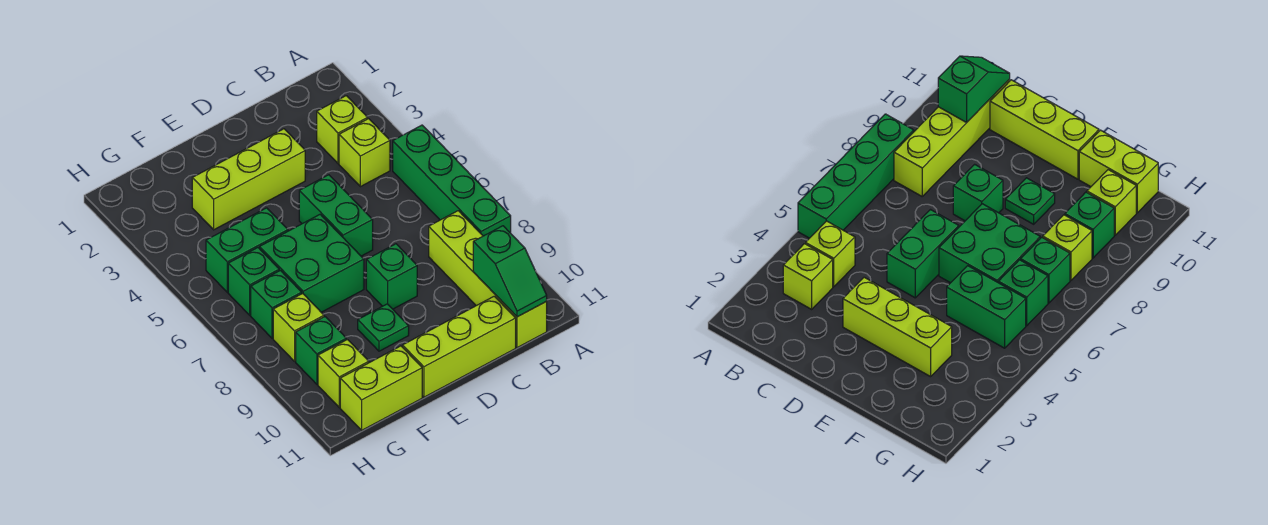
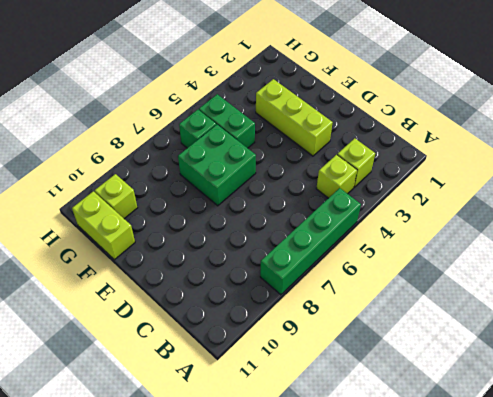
none -> lime 1x4 brick [429,211,547,348]
none -> lime 1x3 brick [403,296,516,397]
none -> green 1x2 brick [299,175,373,256]

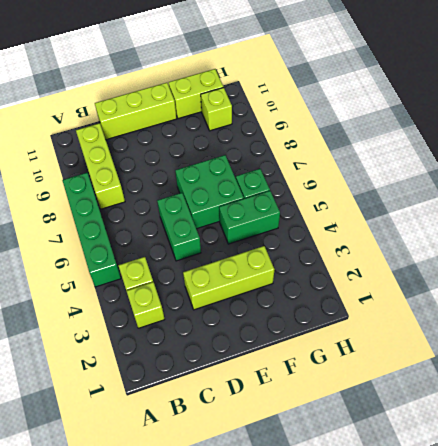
lime 1x3 brick [76,123,125,209] -> lime 1x4 brick [429,211,547,348]
none -> green 1x1 brick [366,244,417,309]
none -> green 1x1 plate [358,304,409,351]
none -> green 1x1 brick [251,270,302,338]

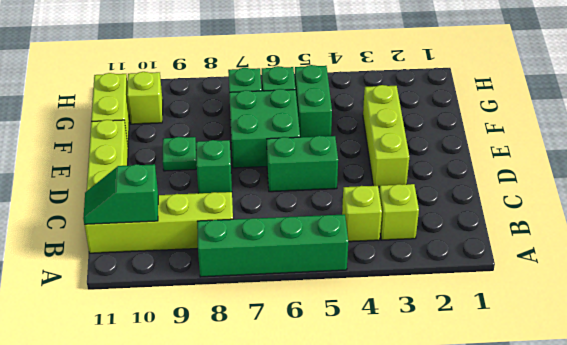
none -> lime 1x1 brick [273,293,324,361]
none -> green 1x1 brick [296,317,346,384]

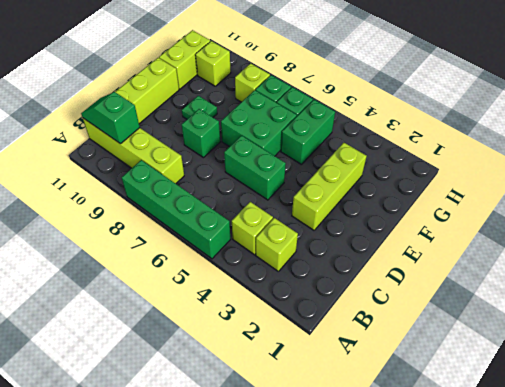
none -> green 1x1 brick [296,317,346,384]

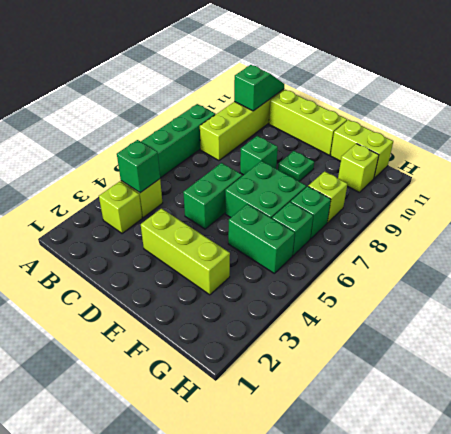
green 1x1 brick [117,140,160,193] -> green 1x1 brick moved to [296,317,346,384]

